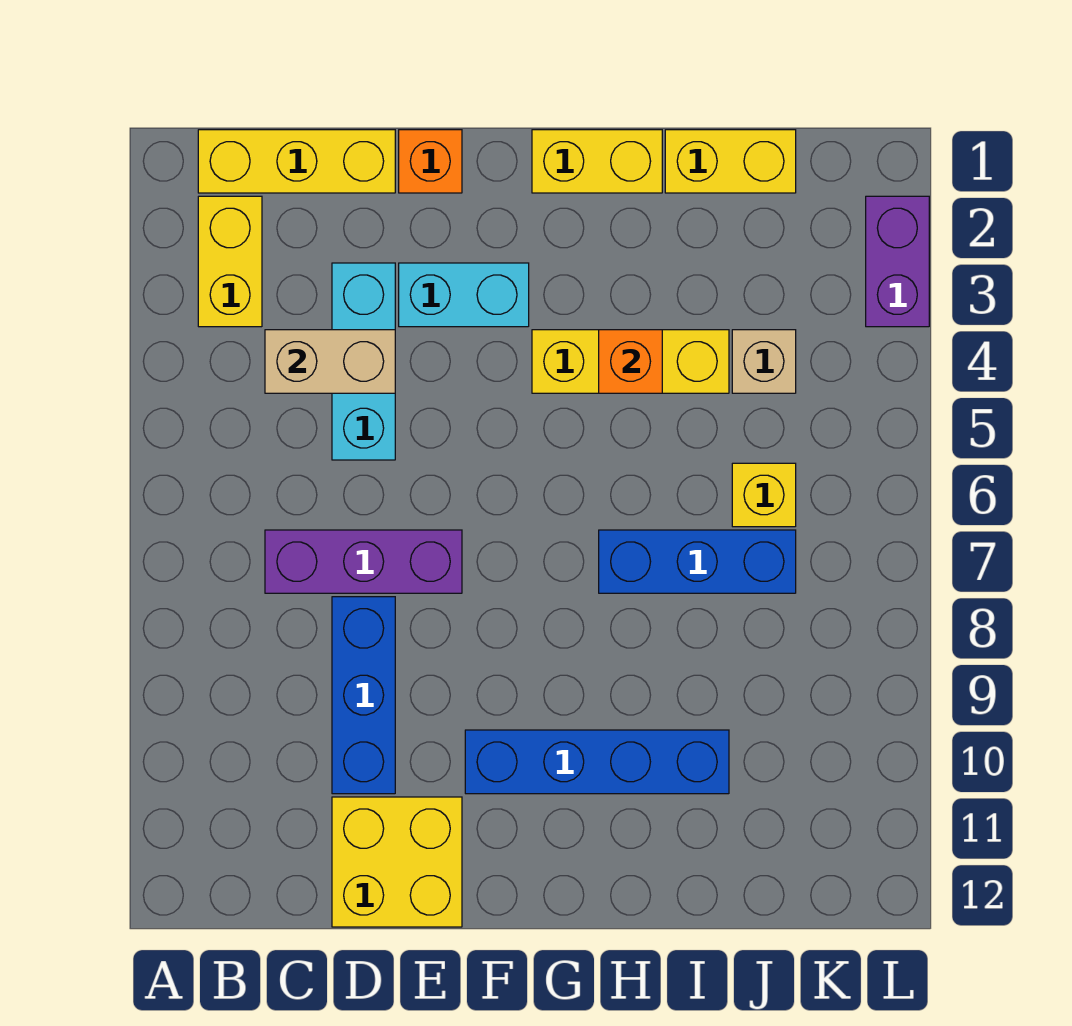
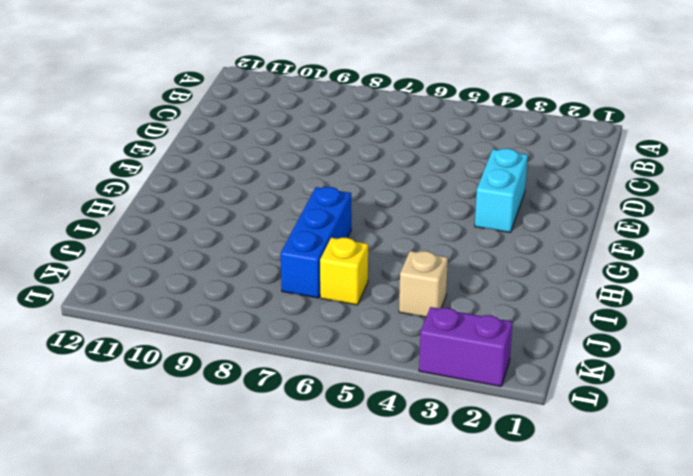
none -> yellow 1x3 brick [198,130,395,193]
none -> yellow 1x2 brick [198,196,262,327]
none -> purple 1x3 brick [265,530,462,593]

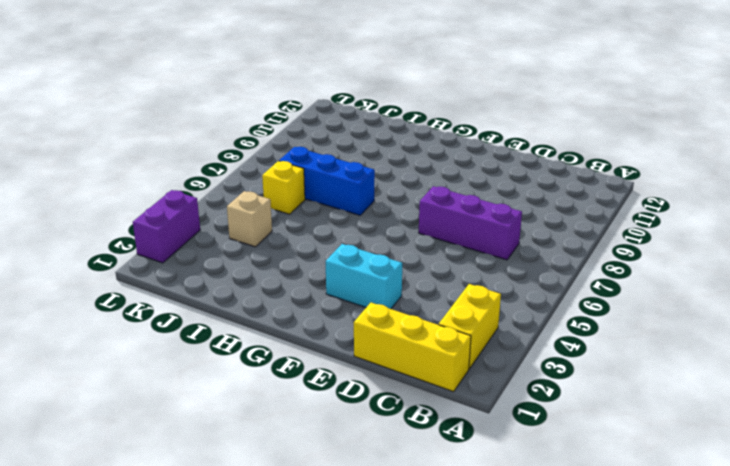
none -> cyan 1x3 brick [332,263,395,460]
none -> blue 1x3 brick [332,597,395,794]
none -> yellow 2x2 brick [332,797,462,927]

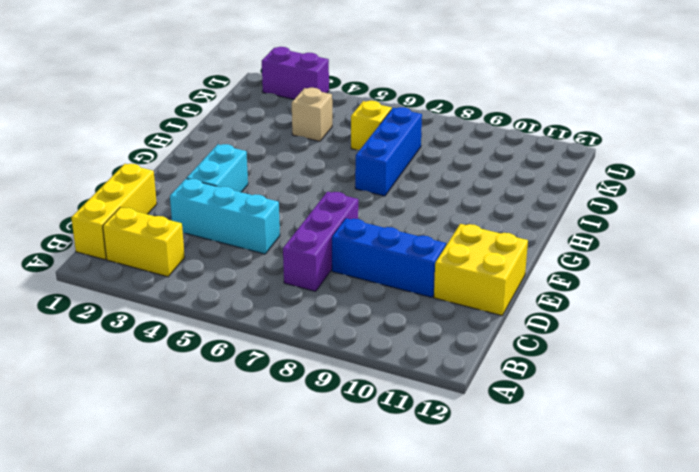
none -> orange 1x1 brick [399,130,462,193]
none -> blue 1x4 brick [465,730,729,794]
none -> yellow 1x2 brick [532,130,662,193]

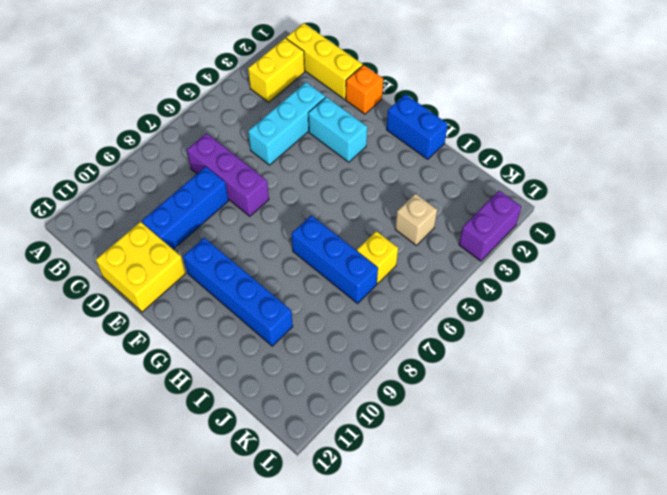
blue 1x2 brick [387,94,448,159] -> yellow 1x2 brick [532,130,662,193]
none -> yellow 1x3 brick [532,330,729,393]
none -> yellow 1x2 brick [665,130,796,193]
none -> tan 1x2 brick [265,330,395,393]

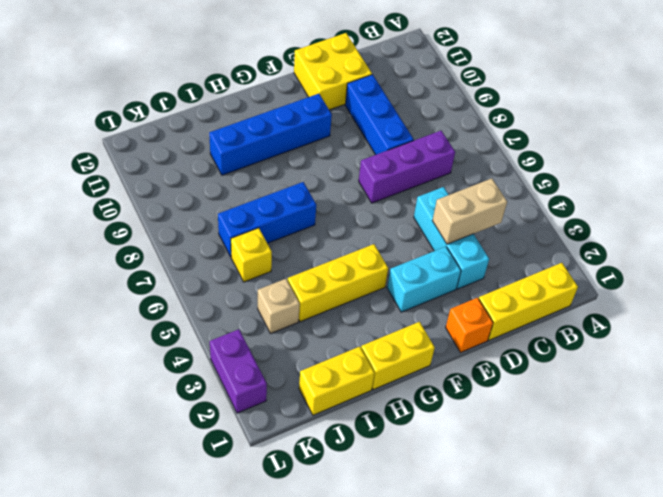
none -> yellow 1x2 brick [198,196,262,327]
none -> orange 1x1 brick [599,330,662,393]

